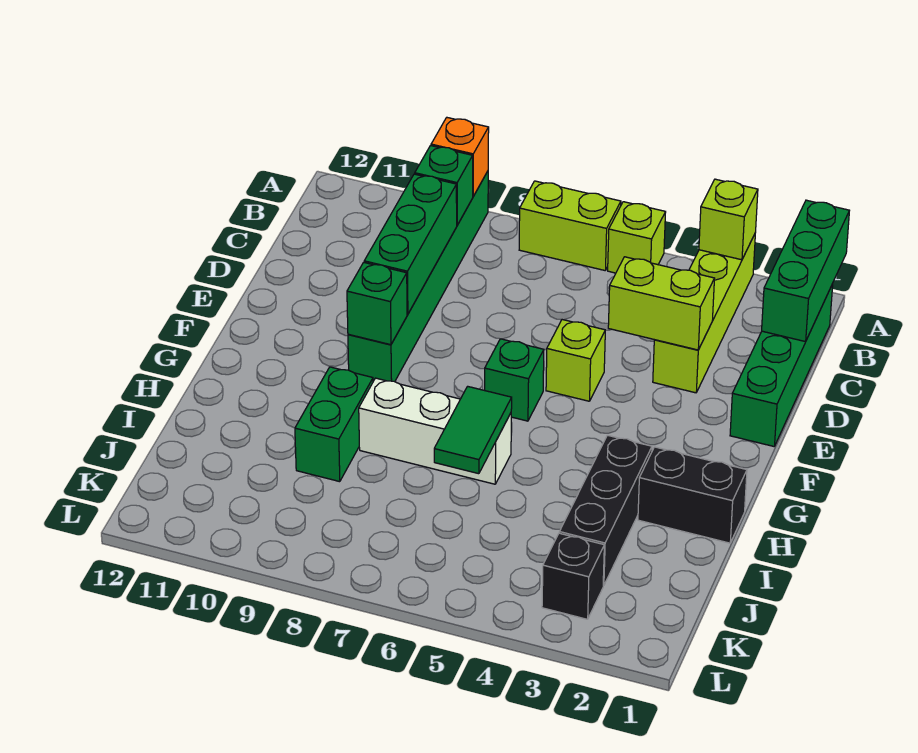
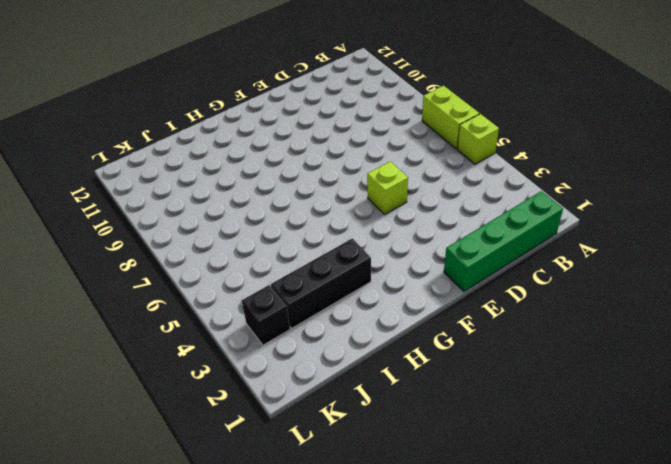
none -> lime 1x4 brick [653,234,755,393]
none -> green 1x6 brick [348,171,488,382]
none -> green 1x1 brick [485,339,544,421]

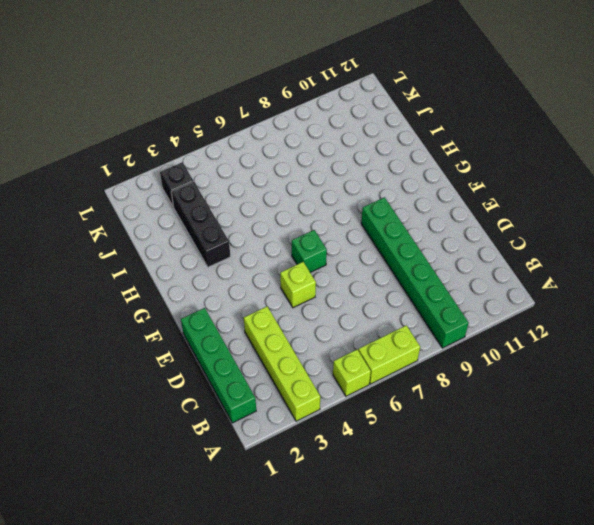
none -> black 1x2 brick [638,447,747,543]
none -> white 1x3 brick [359,378,511,484]
none -> green 1x2 brick [295,367,373,482]

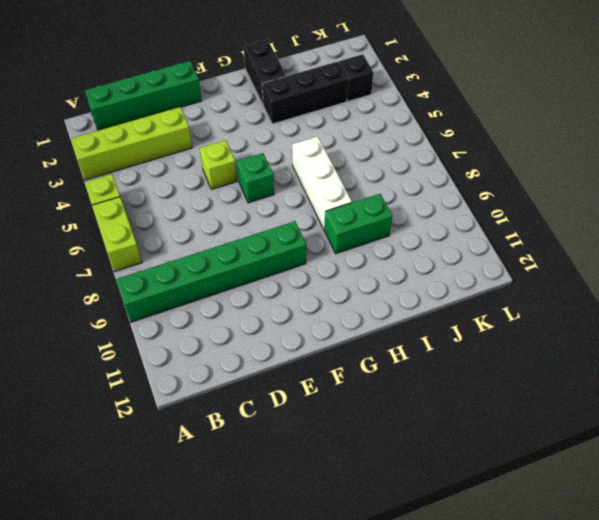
none -> green 1x3 brick [762,200,849,342]
none -> lime 1x1 brick [699,179,758,260]
none -> orange 1x1 brick [431,118,489,196]

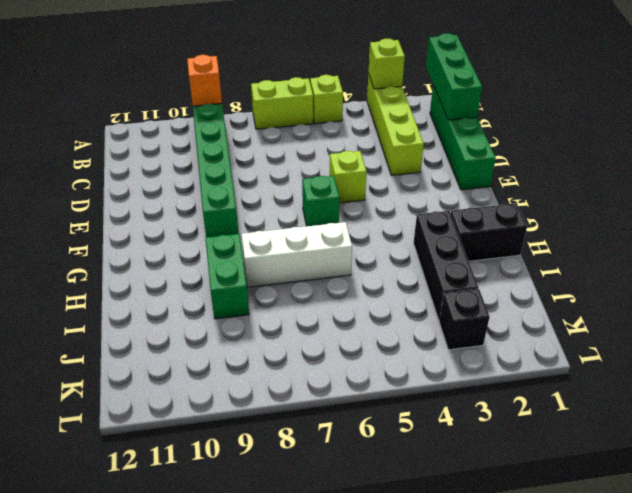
none -> green 1x1 brick [415,146,473,225]
none -> green 1x3 brick [364,174,457,314]
none -> lime 1x2 brick [608,257,714,350]

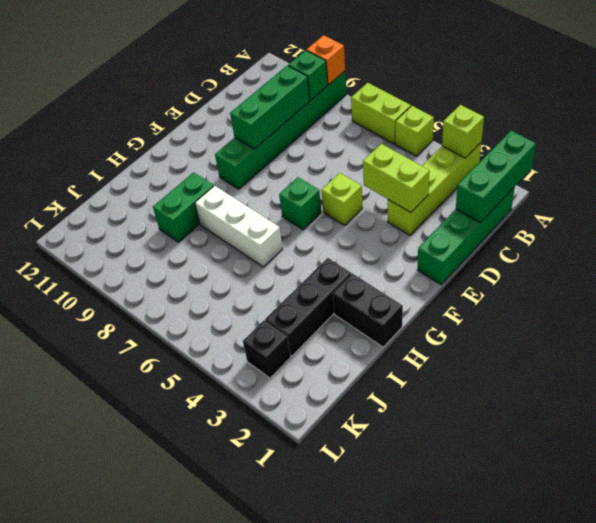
none -> green 1x1 brick [347,262,407,345]
none -> green 1x2 tile [434,386,512,474]

